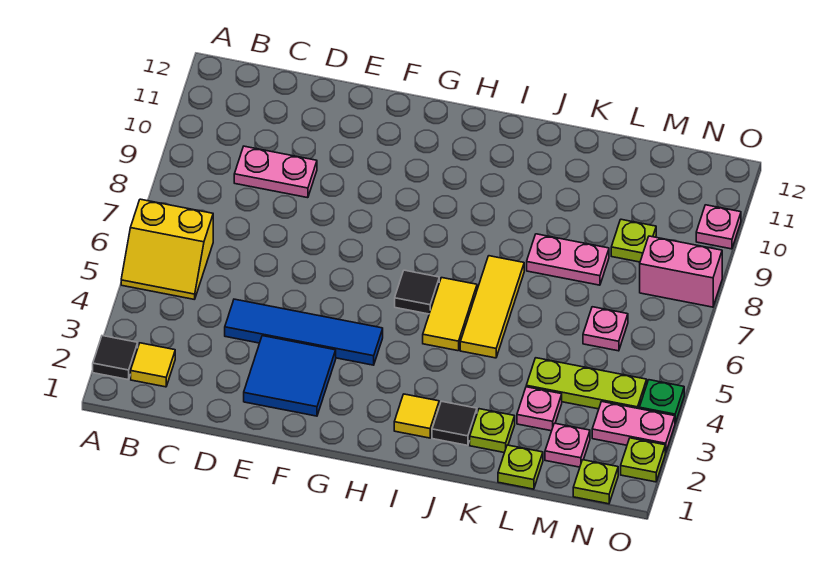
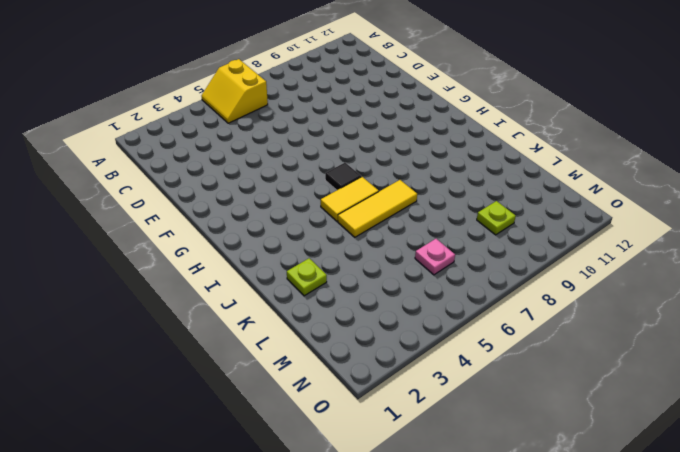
none -> black 1x1 tile [93,336,138,380]
none -> yellow 1x1 tile [131,343,175,387]
none -> pink 1x2 plate [234,146,317,198]

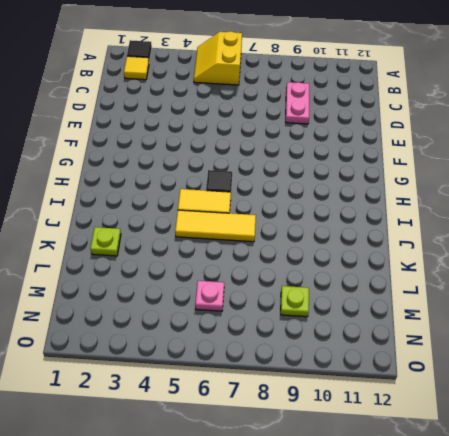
none -> blue 1x4 tile [225,299,383,365]
none -> blue 2x2 tile [244,336,336,416]
none -> yellow 1x1 tile [394,394,439,438]

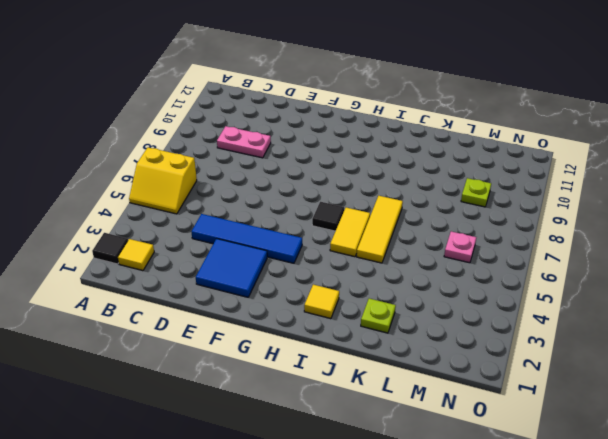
none -> black 1x1 tile [432,401,477,445]
none -> pink 1x2 plate [527,234,609,285]
none -> lime 1x1 plate [498,445,543,489]

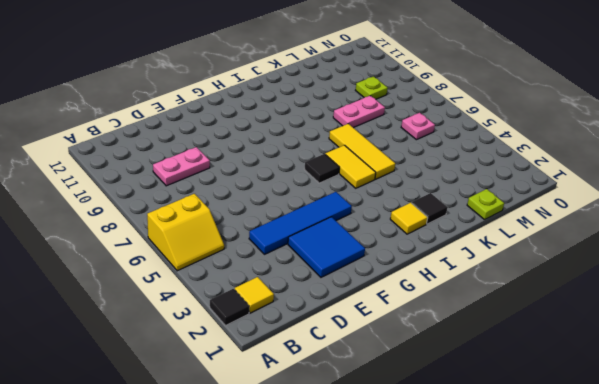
none -> lime 1x1 plate [470,409,515,453]
none -> pink 1x1 plate [517,387,562,431]
none -> lime 1x3 plate [526,358,647,409]

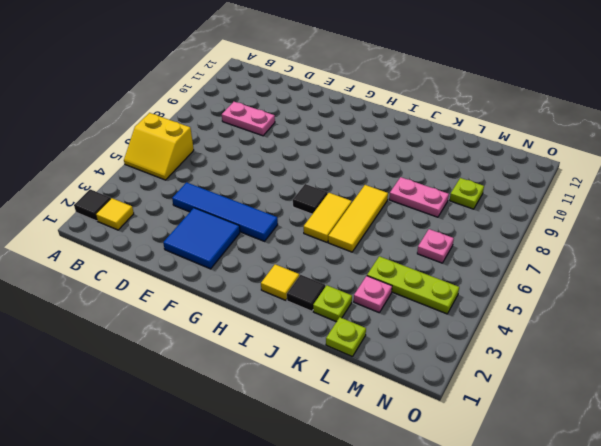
none -> pink 1x1 plate [545,423,590,467]
none -> lime 1x1 plate [573,460,618,504]
none -> pink 1x2 plate [592,401,675,453]

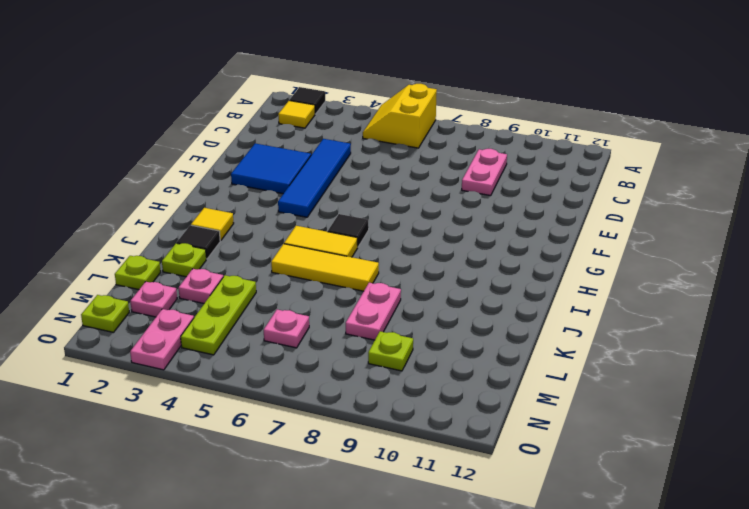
none -> pink 1x2 brick [640,236,722,307]
none -> lime 1x1 plate [621,438,665,482]
none -> green 1x1 plate [639,380,684,423]

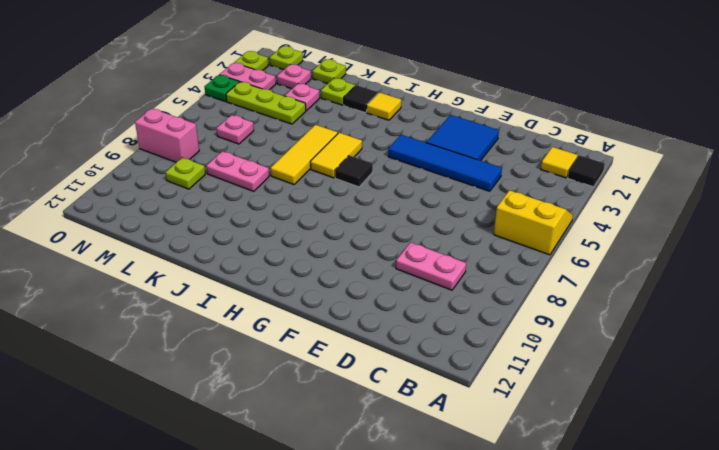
none -> pink 1x1 plate [696,205,741,249]

